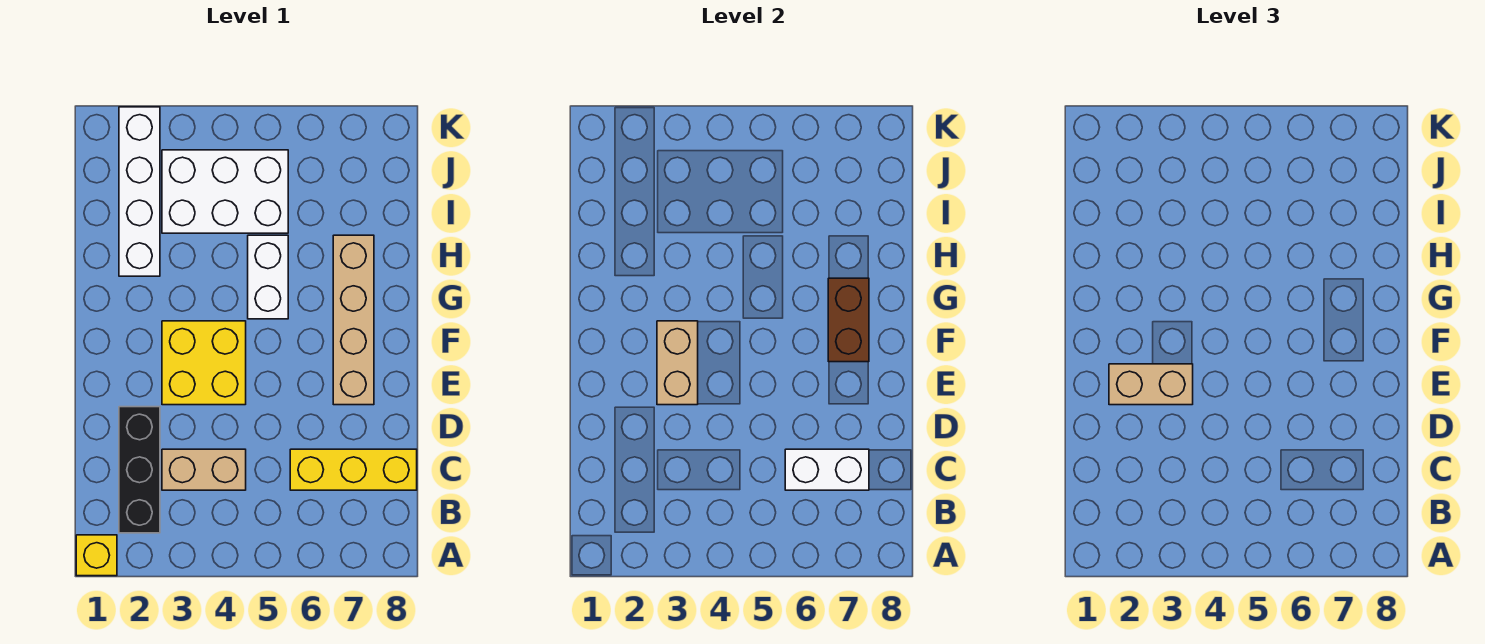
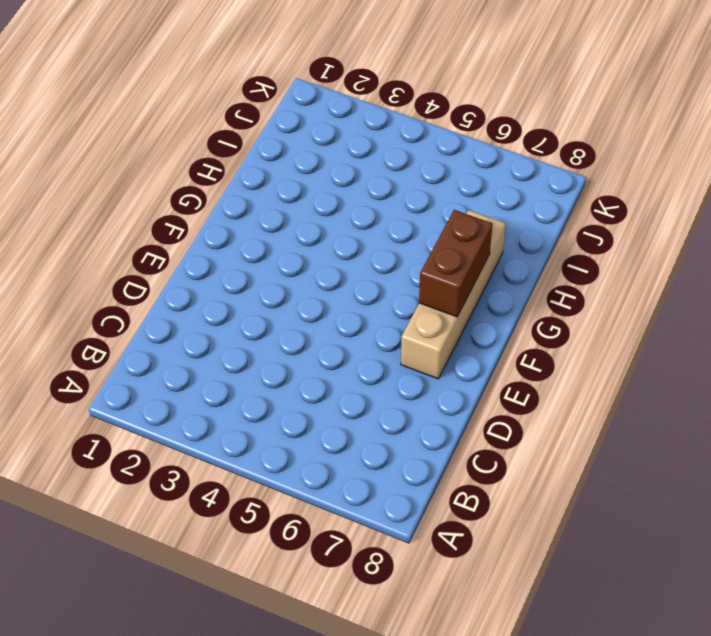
none -> yellow 1x1 brick [76,535,117,576]
none -> black 1x3 brick [119,407,160,533]
none -> tan 1x2 brick [162,449,246,490]

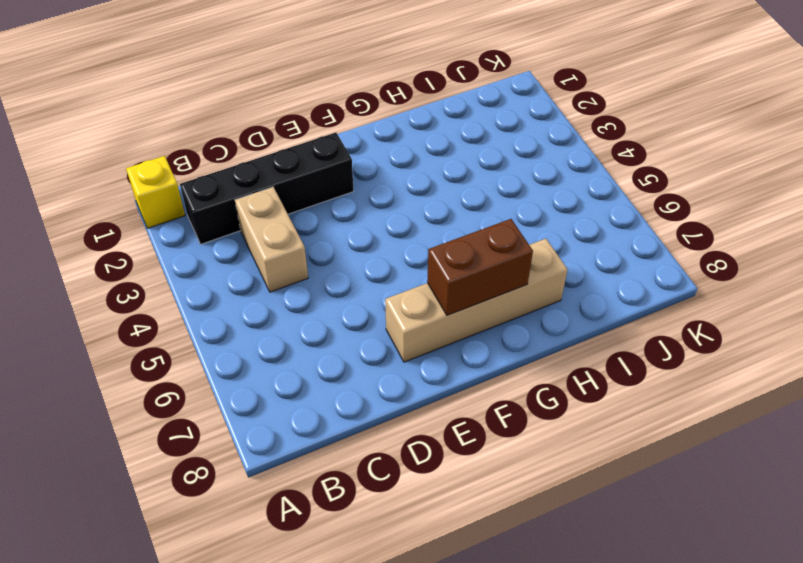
black 1x4 brick [180,133,354,244] -> black 1x3 brick [119,407,160,533]
none -> yellow 1x3 brick [290,449,417,490]
none -> yellow 2x2 brick [162,321,246,405]
none -> white 1x2 brick [248,235,288,319]

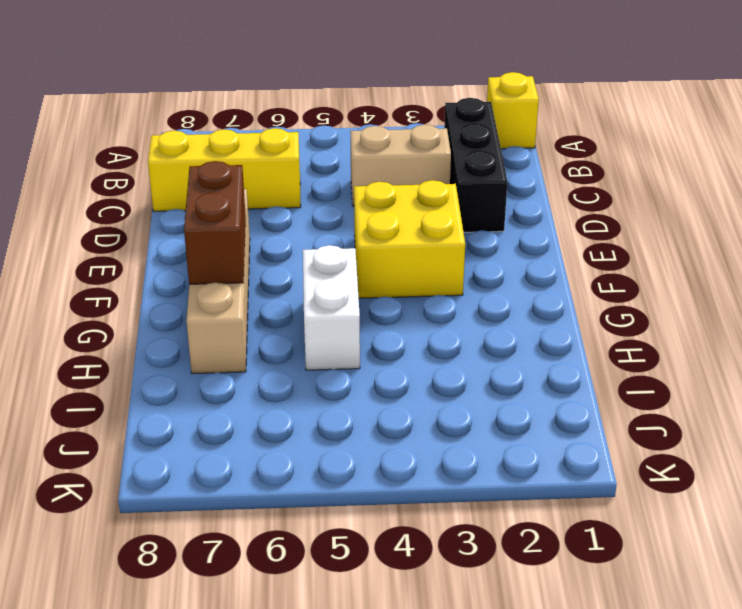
none -> white 1x4 brick [119,107,160,276]
none -> white 2x3 brick [162,150,288,233]
none -> white 1x2 brick [785,449,869,490]

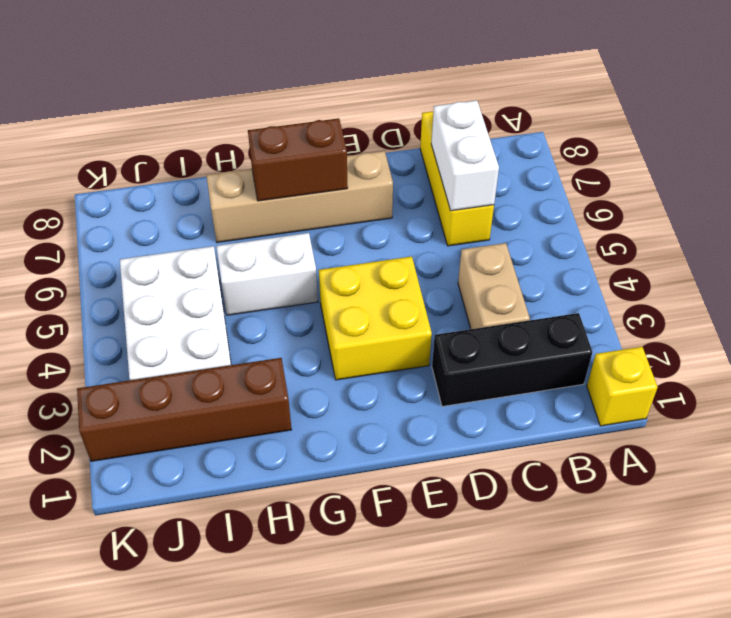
brown 1x4 brick [77,358,292,461] -> white 1x4 brick [119,107,160,276]
none -> tan 1x2 brick [657,321,698,405]
none -> tan 1x2 brick [1109,364,1193,405]

